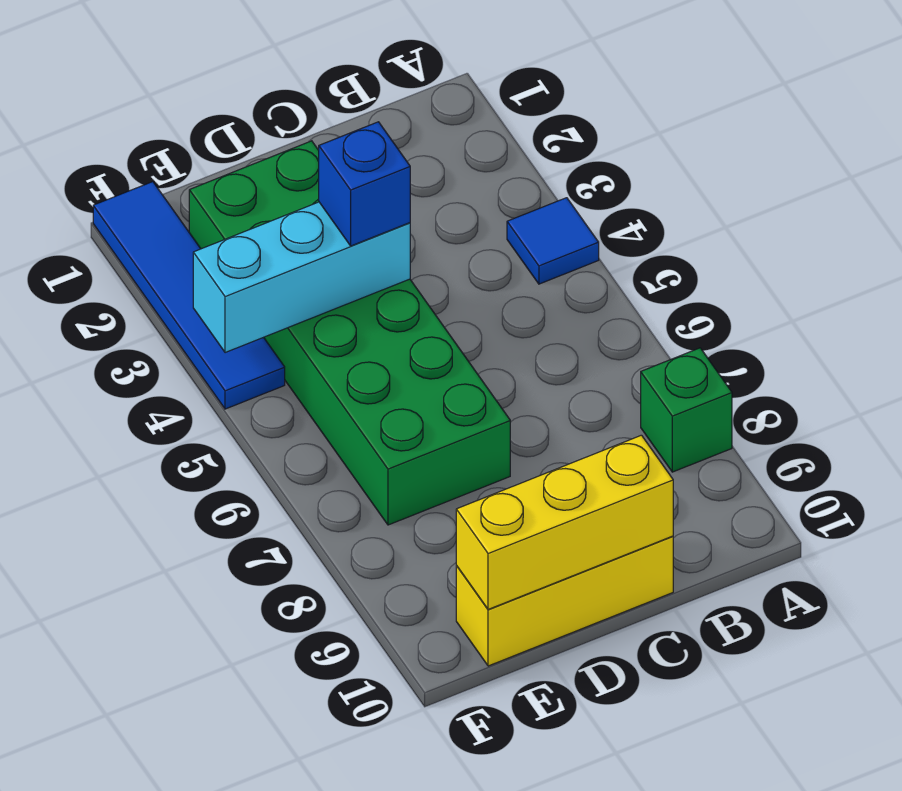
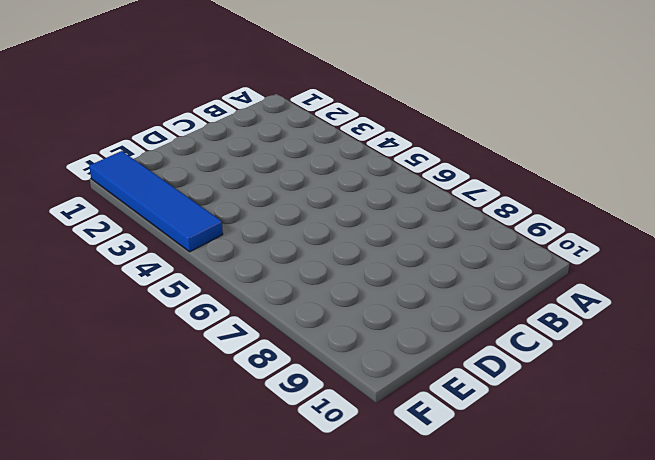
none -> blue 1x1 tile [507,198,599,284]
none -> green 1x1 brick [641,348,732,472]

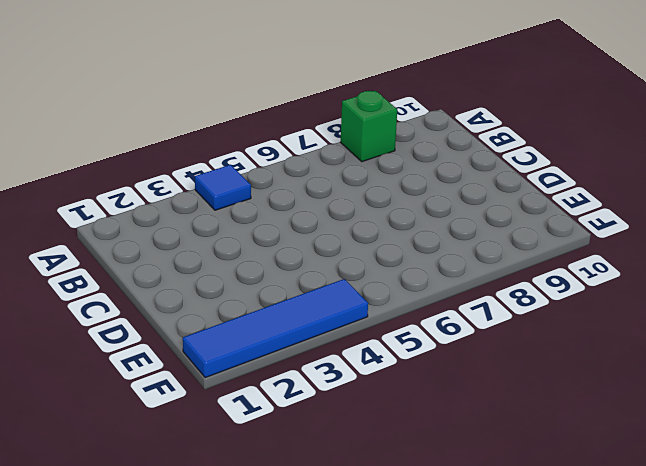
none -> yellow 1x3 brick [456,536,673,666]
none -> green 2x6 brick [189,141,510,525]

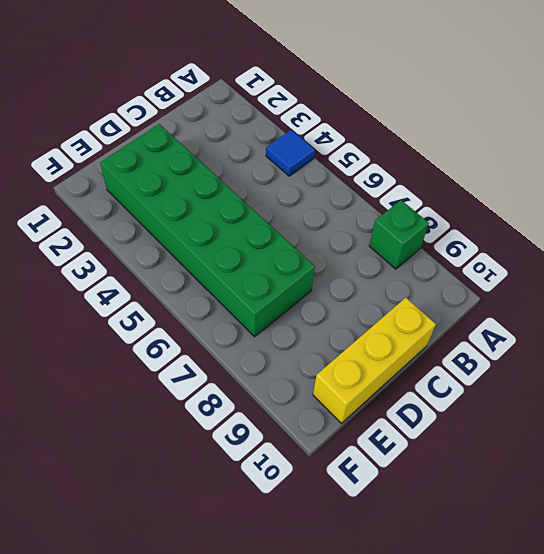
none -> blue 1x4 tile [93,182,285,409]
none -> yellow 1x3 brick [456,435,673,609]

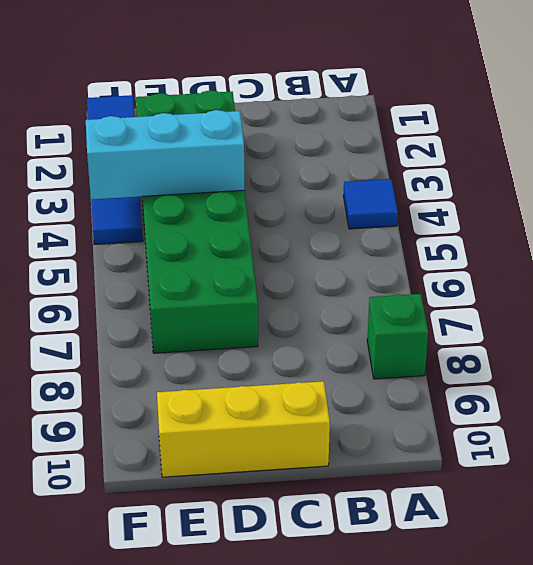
none -> yellow 1x3 brick [456,435,673,609]
none -> blue 1x1 brick [319,122,410,246]

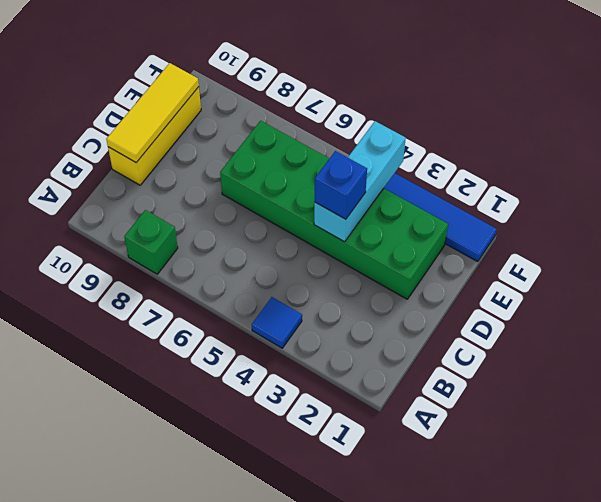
yellow 1x3 tile [106,63,199,163] -> yellow 1x3 brick [456,435,673,609]

